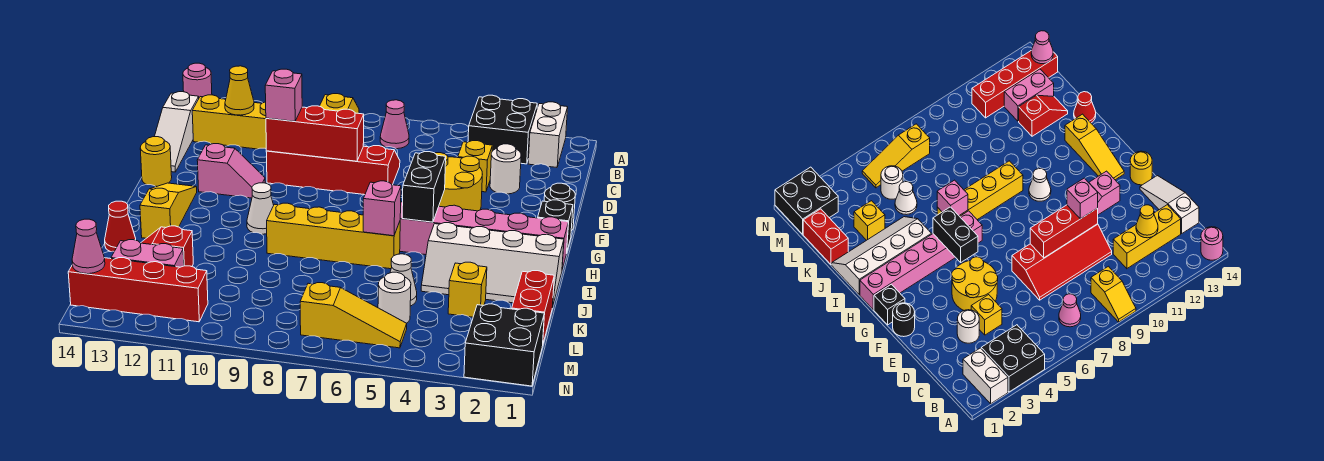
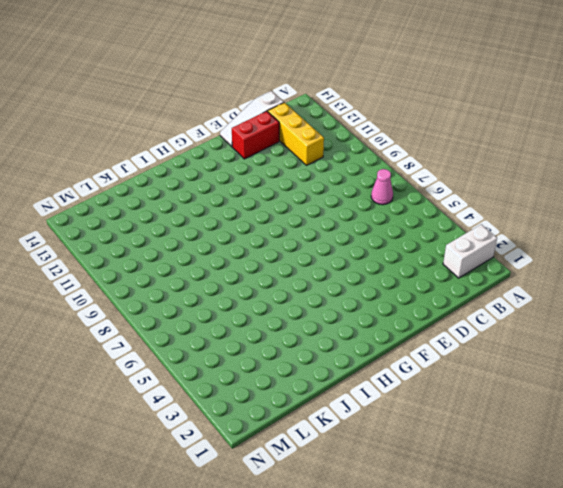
red 1x2 brick [232,111,279,159] -> red 1x2 brick moved to [512,271,554,343]
none -> black 2x2 brick [468,95,537,164]
none -> yellow 1x2 slope [320,94,359,113]
none -> pink 1x1 round brick [183,63,212,97]
none -> white 1x1 round brick [490,144,521,194]

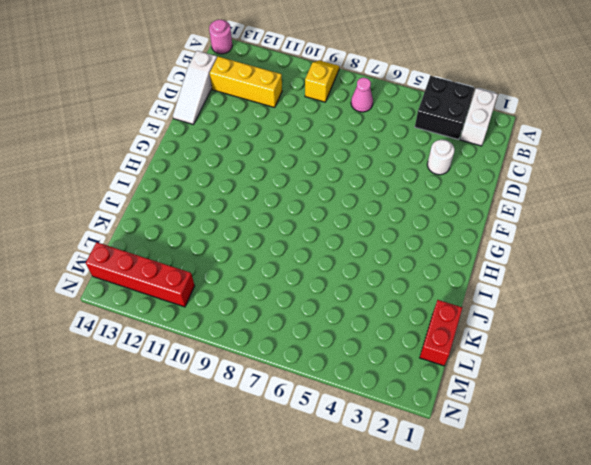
none -> yellow 1x1 brick [458,141,492,192]
none -> red 2x4 slope [266,146,400,195]
none -> yellow 2x2 round brick [435,153,482,211]
none -> black 1x1 round brick [544,183,575,231]

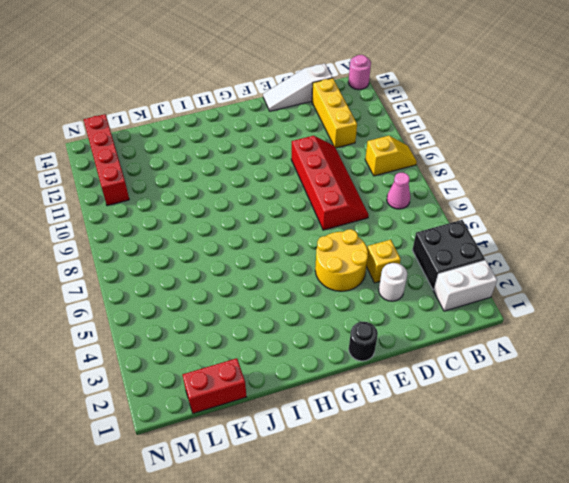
none -> pink 1x2 slope [197,144,265,198]
none -> yellow 1x1 round brick [140,137,172,186]
none -> black 1x1 brick [538,200,573,250]
none -> yellow 1x3 slope [140,183,197,238]

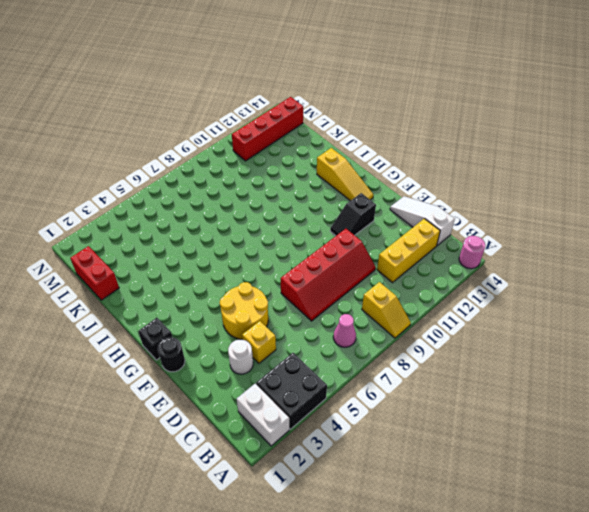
black 1x2 slope [330,193,376,236] -> pink 1x2 slope [197,144,265,198]
none -> yellow 1x1 round brick [140,137,172,186]
none -> pink 1x6 brick [400,202,568,269]
none -> white 1x1 cone [247,183,274,234]
none -> white 2x4 slope [421,223,564,308]

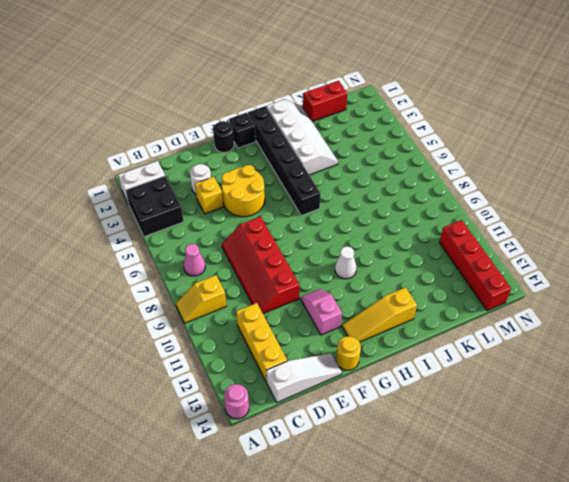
black 1x6 brick [248,106,320,215] -> pink 1x6 brick [400,202,568,269]
none -> yellow 1x4 brick [267,203,400,269]
none -> red 1x1 cone [105,201,136,252]
none -> yellow 1x1 brick [448,262,487,317]
none -> white 1x1 cone [390,254,417,306]

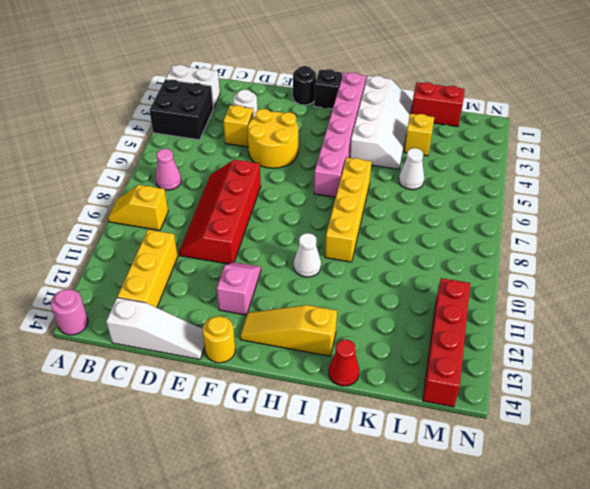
none -> red 1x2 slope [141,226,193,267]
none -> white 1x1 round brick [378,272,411,323]
none -> pink 1x2 brick [111,240,184,267]
none -> black 2x2 brick [464,304,544,386]

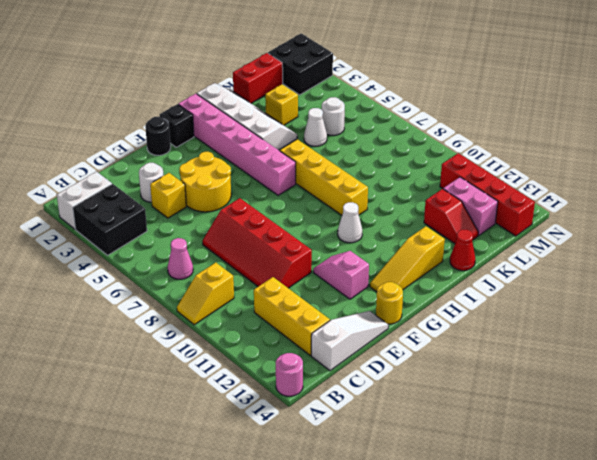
none -> yellow 1x3 slope [300,283,407,348]
none -> yellow 1x1 cone [225,66,254,115]
none -> red 1x3 brick [266,106,364,161]
none -> black 1x2 brick [402,152,446,222]

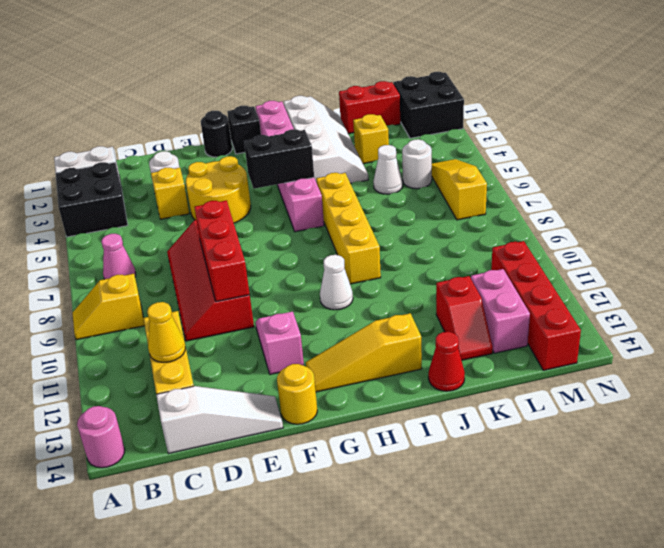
none -> pink 1x1 brick [363,181,401,236]
none -> pink 1x1 cone [72,219,105,274]
none -> pink 1x1 brick [265,69,302,121]

